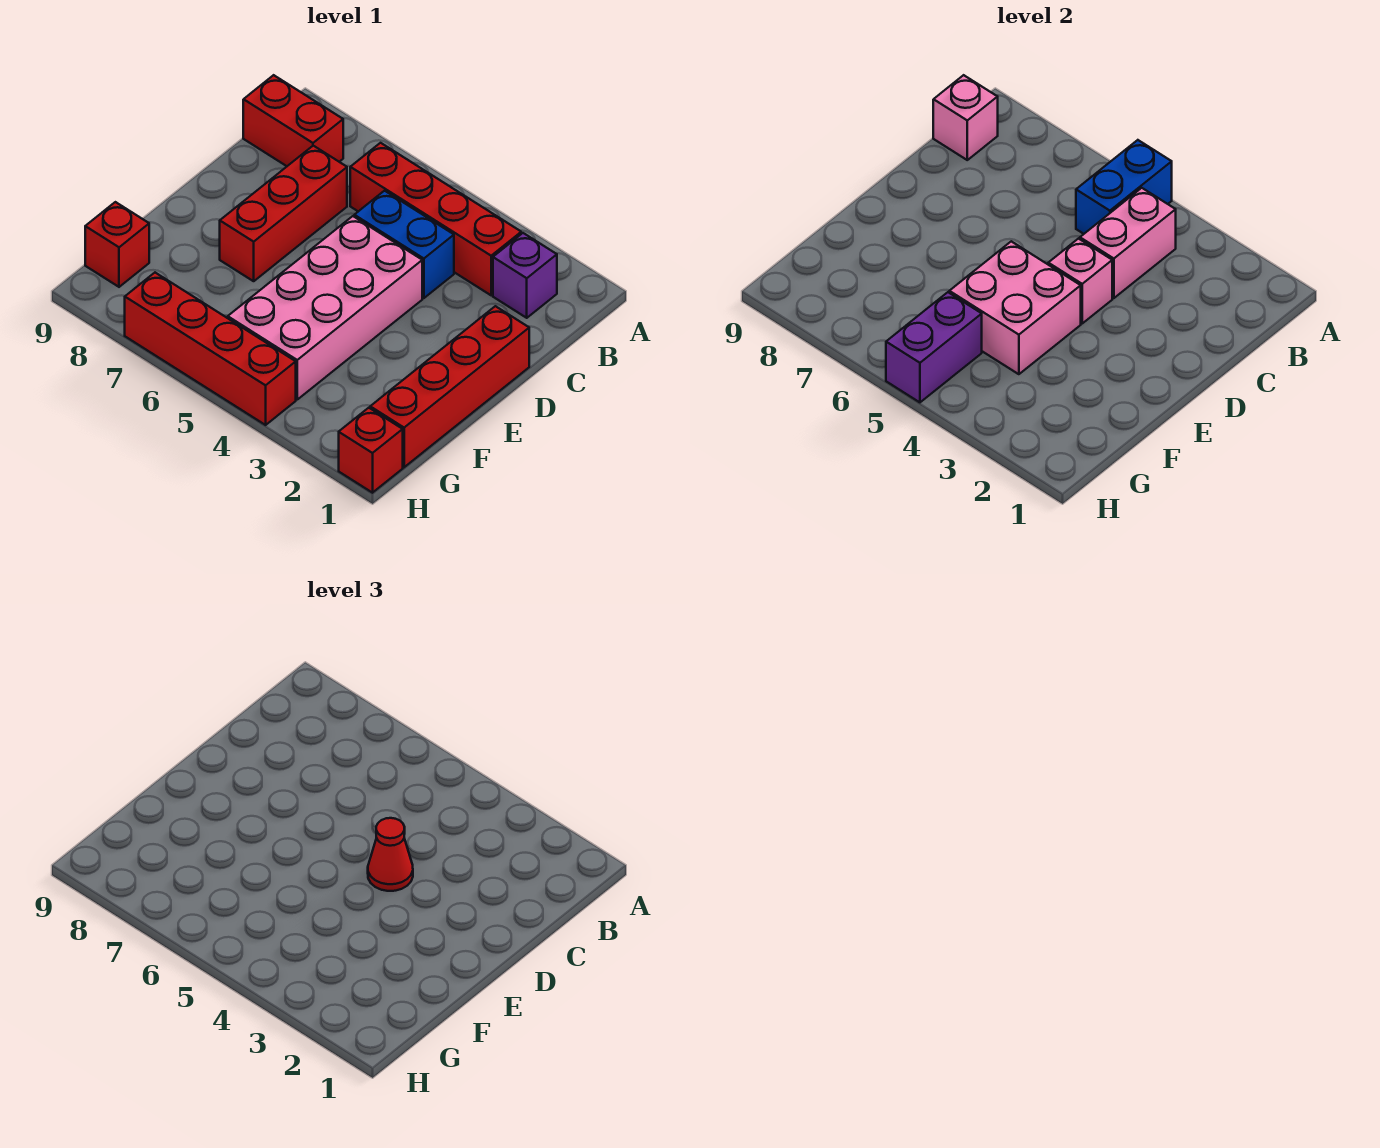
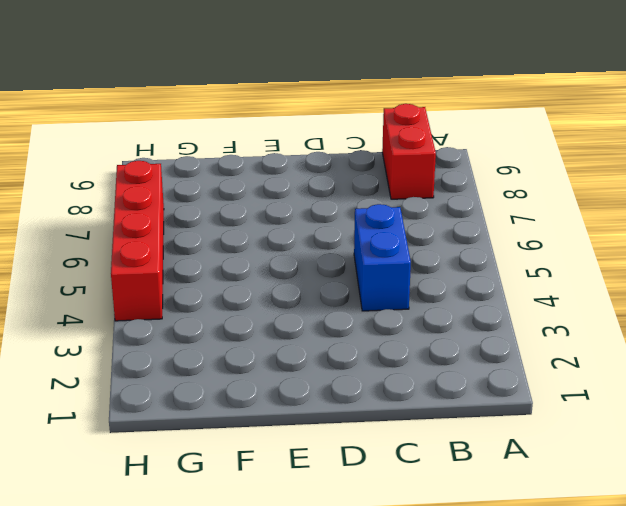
none -> purple 1x1 brick [493,233,557,318]
none -> red 1x4 brick [350,143,521,295]
none -> red 1x3 brick [220,146,347,281]

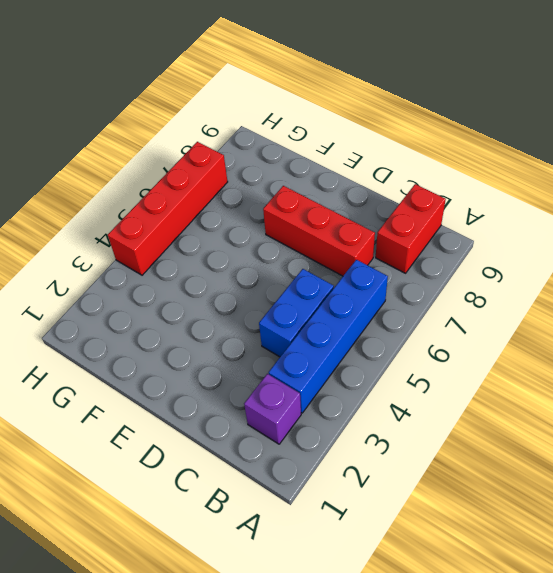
blue 1x4 brick [269,260,388,413] -> red 1x4 brick [350,143,521,295]
none -> red 1x4 brick [370,306,529,467]
none -> pink 2x4 brick [228,216,422,399]
none -> red 1x1 brick [85,202,149,287]

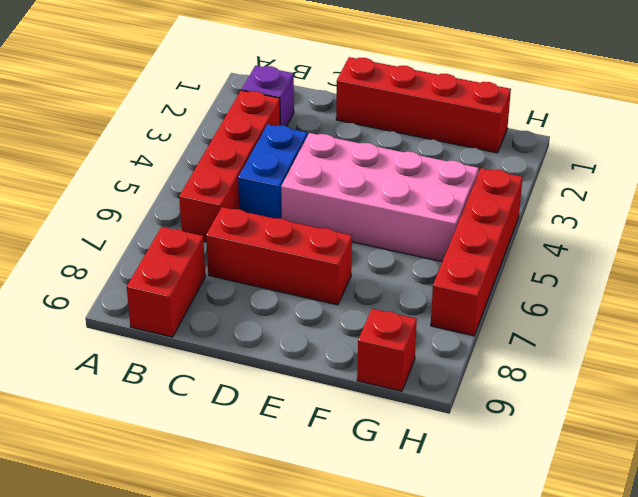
none -> red 1x1 brick [339,408,403,493]
none -> blue 1x2 brick [1076,140,1172,234]
none -> pink 1x2 brick [1080,188,1176,298]

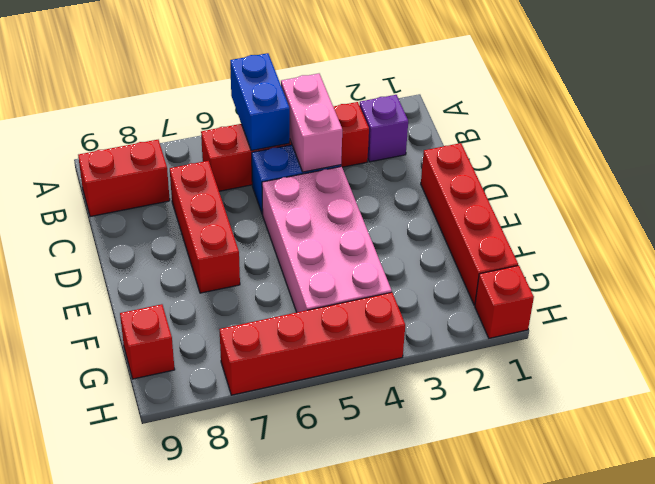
none -> pink 1x1 brick [933,75,998,160]
none -> pink 1x1 brick [1048,239,1112,323]
none -> pink 2x2 brick [949,241,1081,374]

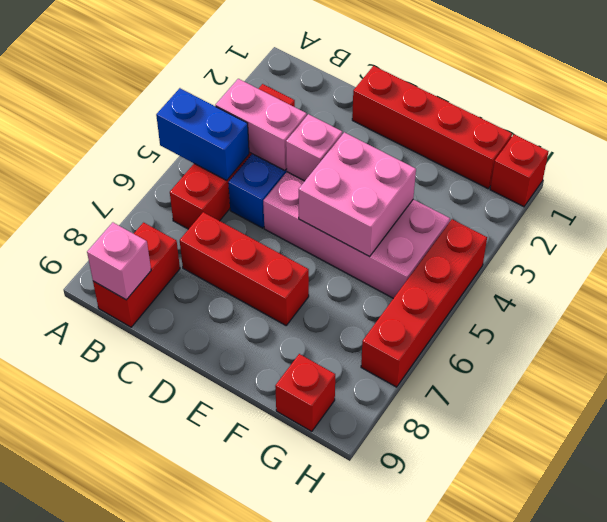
none -> purple 1x1 brick [493,233,557,318]
none -> purple 1x2 brick [886,292,982,402]
none -> red 1x1 cone [368,818,413,891]

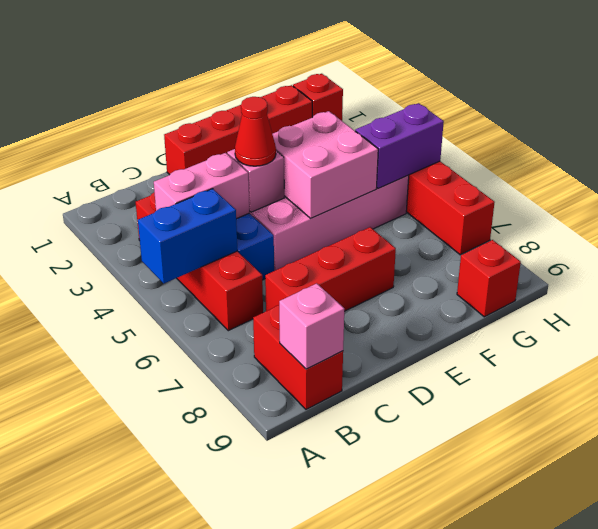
none -> purple 1x1 brick [493,233,557,318]

